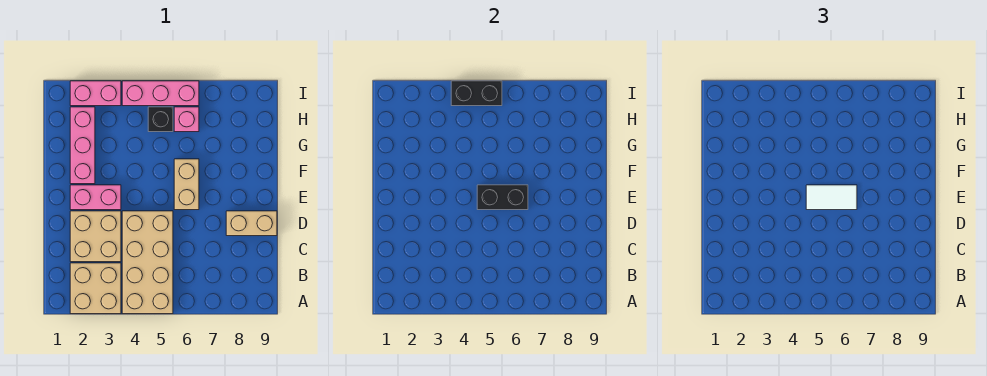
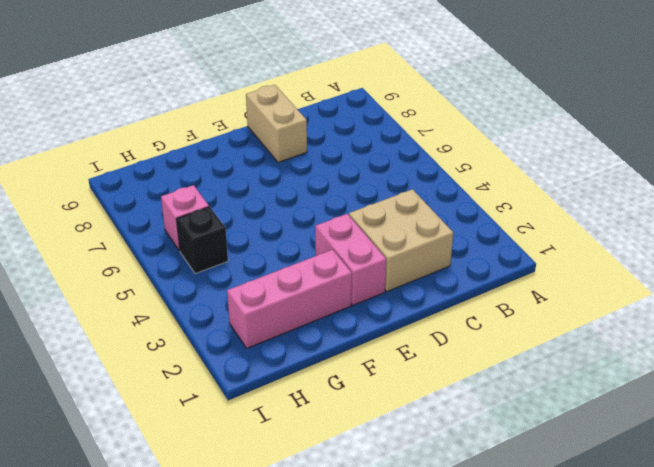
none -> tan 2x2 brick [70,263,121,314]
none -> tan 2x4 brick [122,211,173,314]
none -> tan 1x2 brick [174,159,199,210]

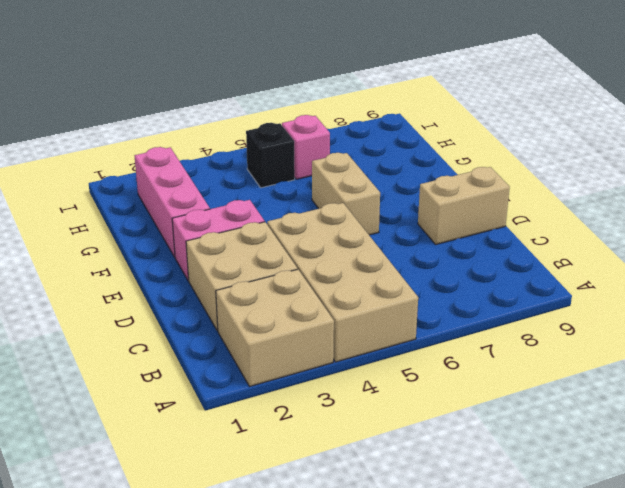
none -> pink 1x2 brick [70,81,121,106]
none -> pink 1x3 brick [122,81,199,106]
none -> black 1x2 brick [477,185,528,210]

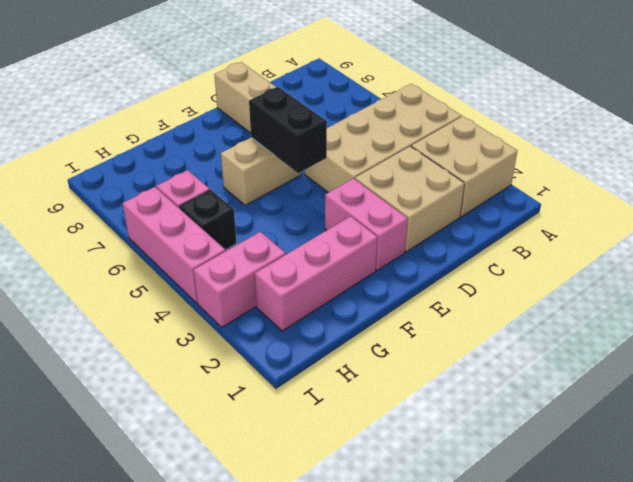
pink 1x2 brick [194,232,286,327] -> pink 1x2 brick turned to [70,81,121,106]
none -> black 1x2 brick [451,81,502,106]
none -> white 1x2 tile [806,185,857,210]

